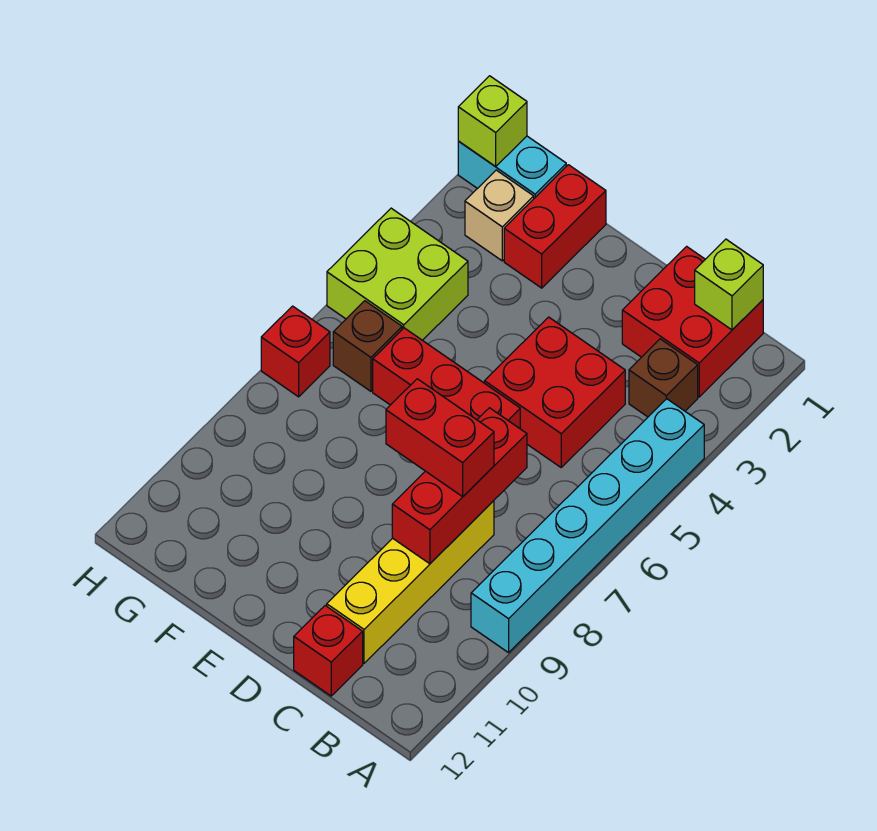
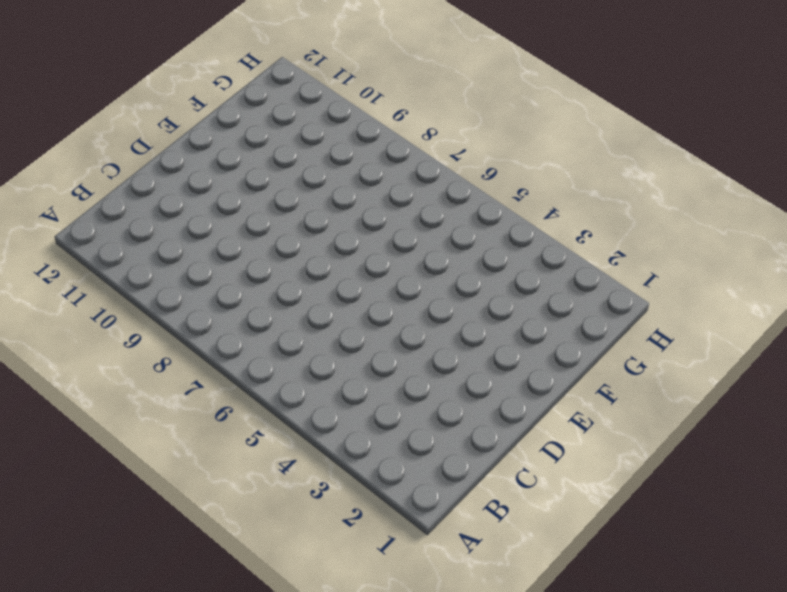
none -> cyan 1x6 brick [471,399,704,653]
none -> red 2x2 brick [622,246,763,397]
none -> brown 1x1 brick [629,339,698,417]

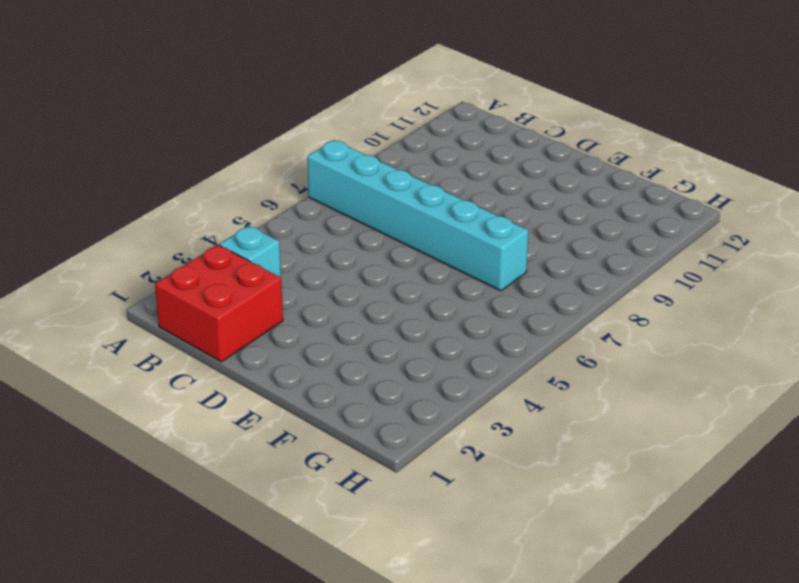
cyan 1x6 brick [307,140,528,291] -> cyan 1x6 brick turned to [471,399,704,653]
cyan 1x1 brick [219,226,281,277] -> brown 1x1 brick [629,339,698,417]
none -> red 2x2 brick [484,317,625,467]
none -> yellow 1x4 brick [327,501,494,663]
none -> red 1x1 brick [294,606,363,696]

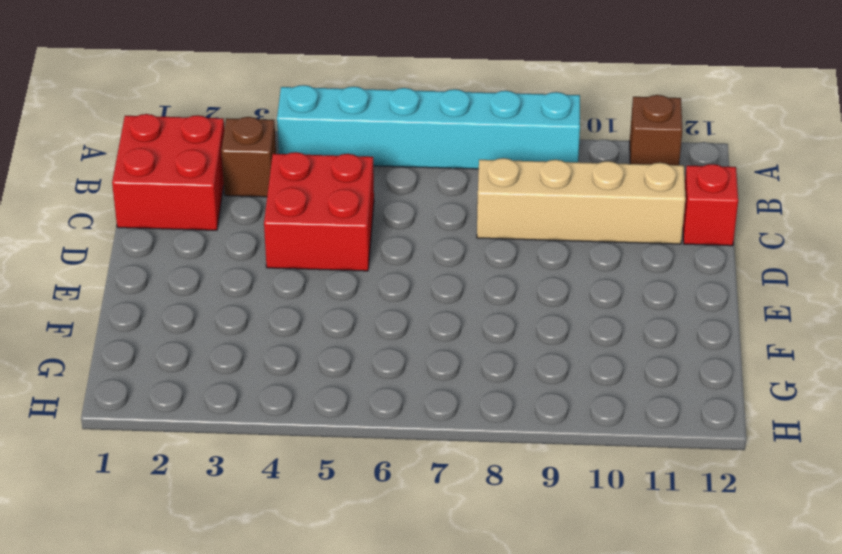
brown 1x1 brick [630,95,682,165] -> brown 1x1 brick moved to [333,301,402,391]
tan 1x4 brick [477,158,686,244] -> yellow 1x4 brick [327,501,494,663]
none -> red 1x3 brick [373,328,520,428]
none -> red 1x2 brick [504,165,606,288]
none -> cyan 1x2 brick [458,136,566,198]

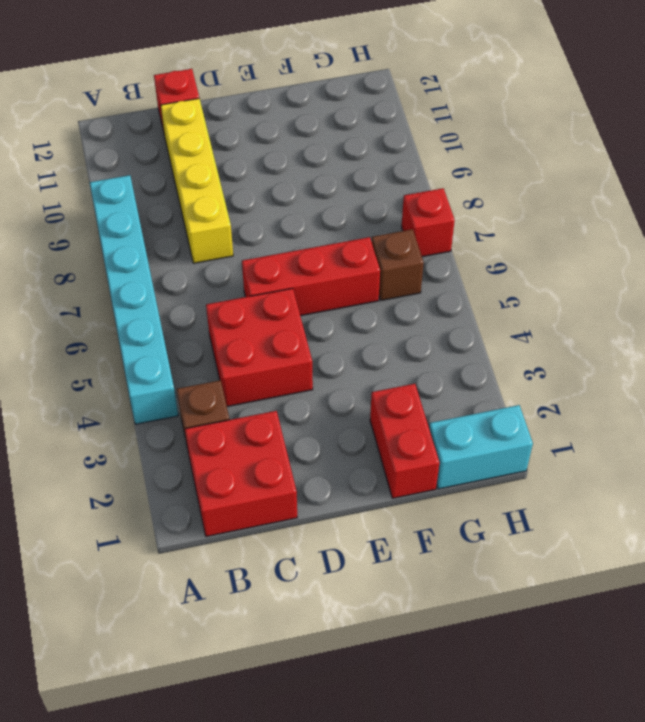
none -> tan 1x1 brick [465,170,534,261]
none -> lime 2x2 brick [327,208,468,340]
none -> lime 1x1 brick [695,239,763,330]

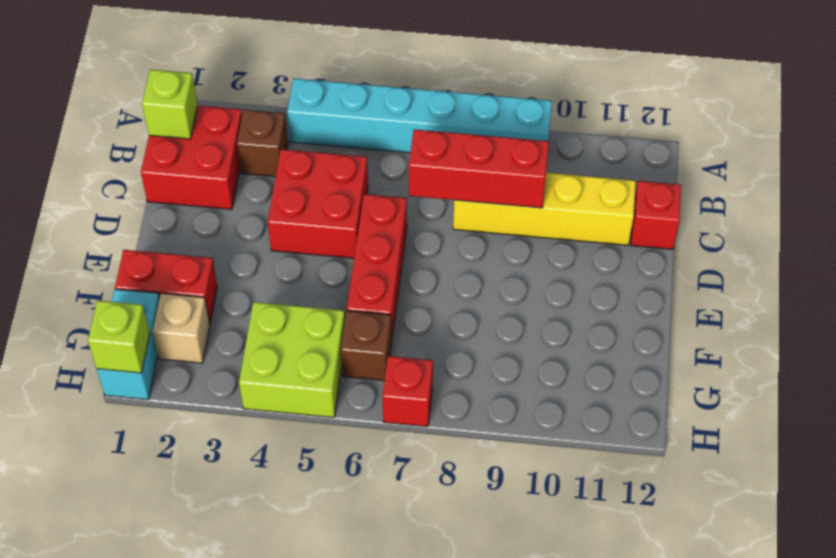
none -> red 1x2 brick [386,379,494,497]

